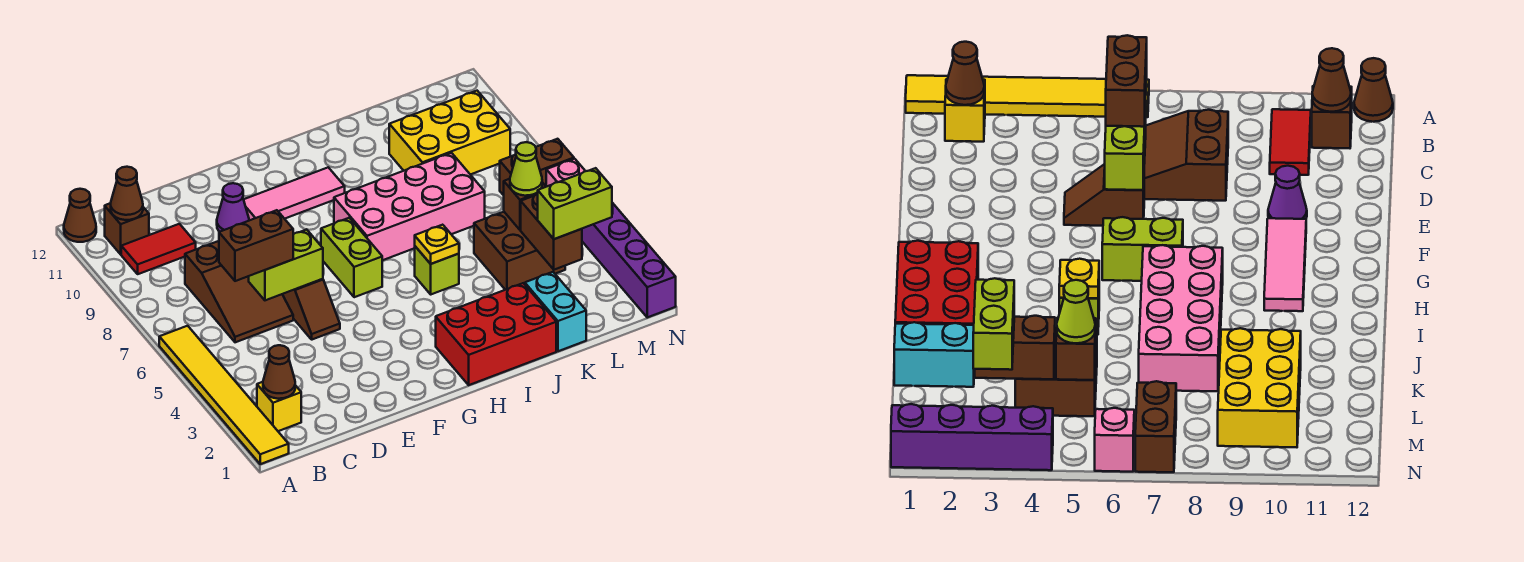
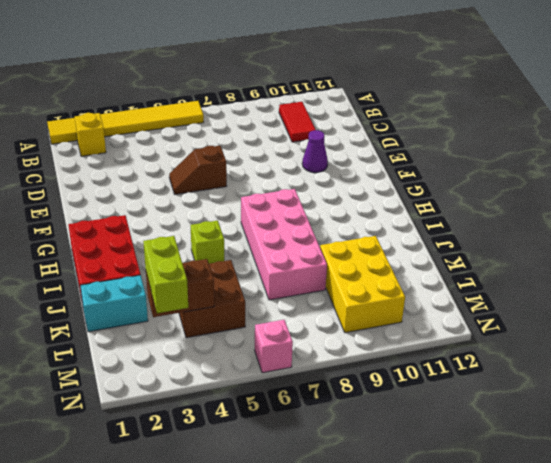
none -> brown 1x1 cone [64,189,96,242]
none -> brown 1x1 brick [105,203,149,254]
none -> brown 2x3 slope [185,241,293,342]

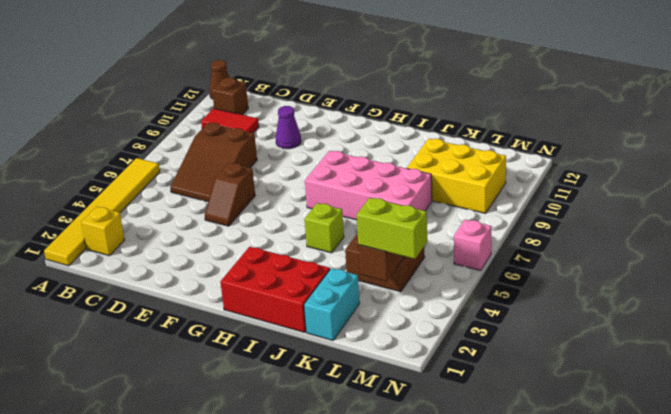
none -> pink 1x3 tile [244,167,345,221]
none -> lime 1x2 brick [321,218,382,297]
none -> brown 1x2 brick [500,139,574,195]

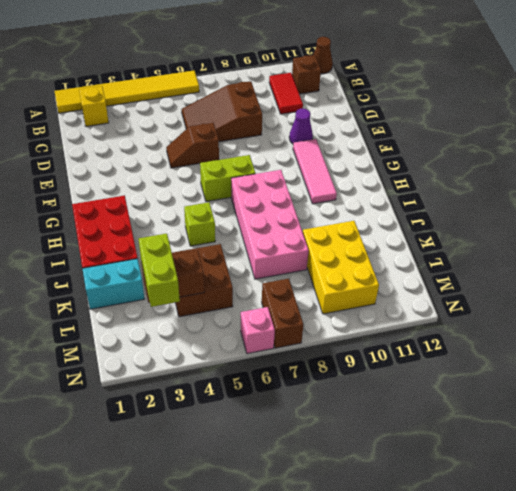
none -> purple 1x4 brick [582,203,676,317]
none -> brown 1x1 cone [263,345,295,399]
none -> brown 1x1 cone [111,167,143,220]

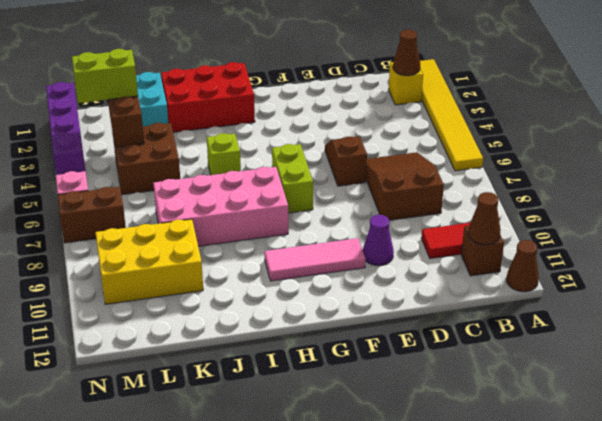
none -> lime 1x2 brick [249,229,323,300]
none -> yellow 1x1 plate [415,225,459,264]
none -> brown 1x1 brick [504,179,546,230]

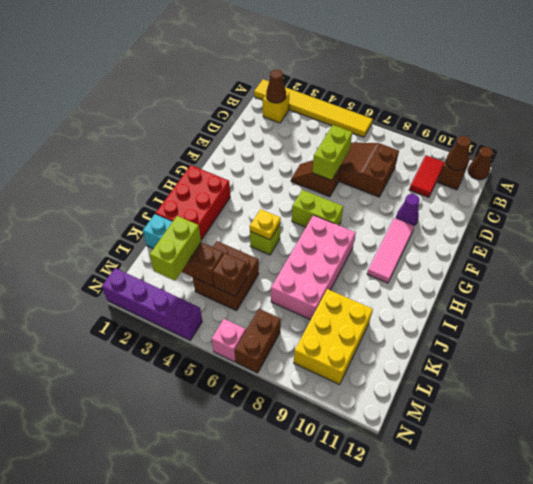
none -> brown 1x2 brick [219,210,293,281]
none -> lime 1x1 cone [510,142,542,196]

